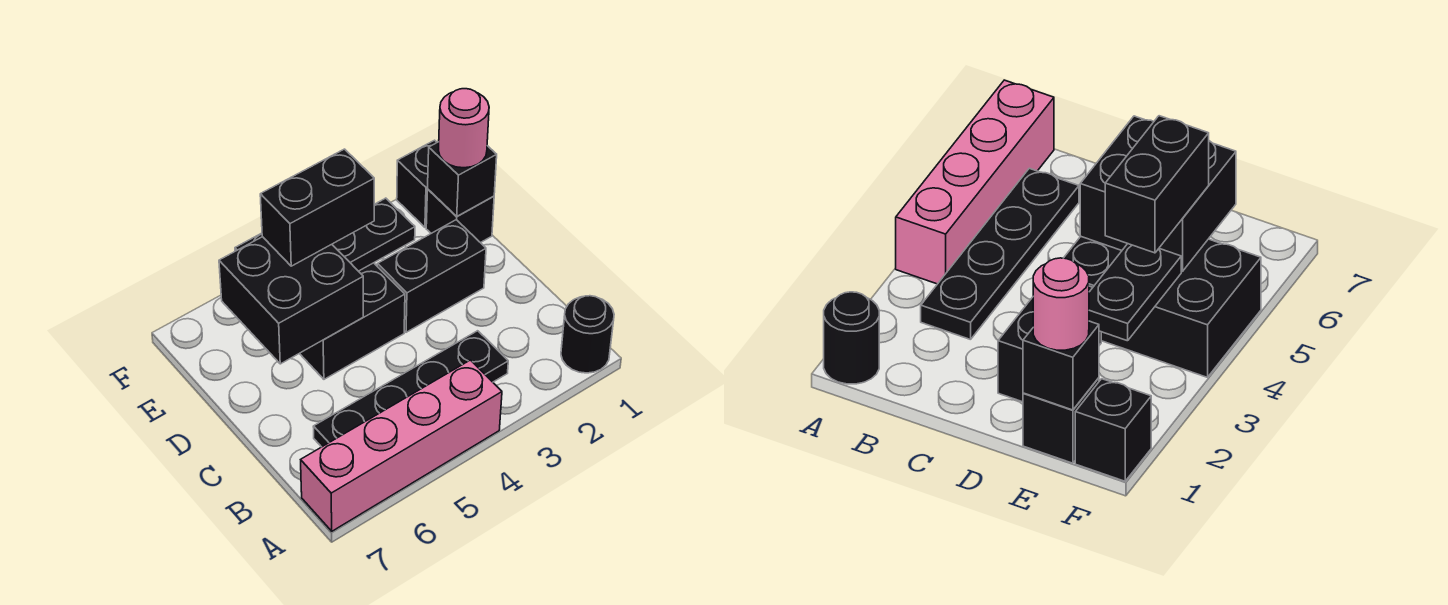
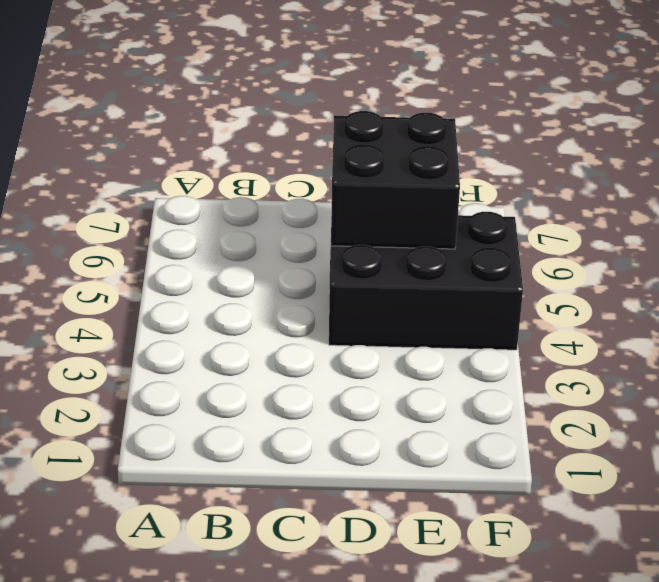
none -> black 1x1 round brick [561,296,614,373]
none -> pink 1x4 brick [301,360,502,531]
none -> black 1x4 plate [313,331,508,447]

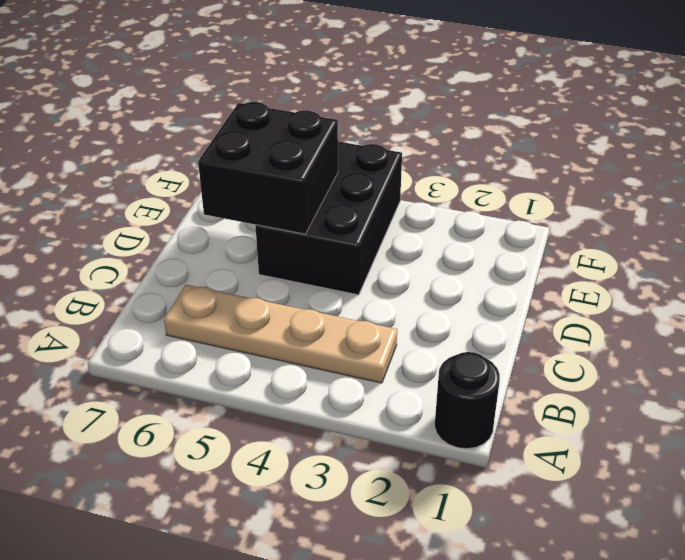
tan 1x4 plate [164,285,397,383] -> black 1x4 plate [313,331,508,447]
none -> pink 1x4 brick [301,360,502,531]
none -> black 1x2 brick [377,220,486,332]
none -> black 1x1 brick [426,189,494,243]

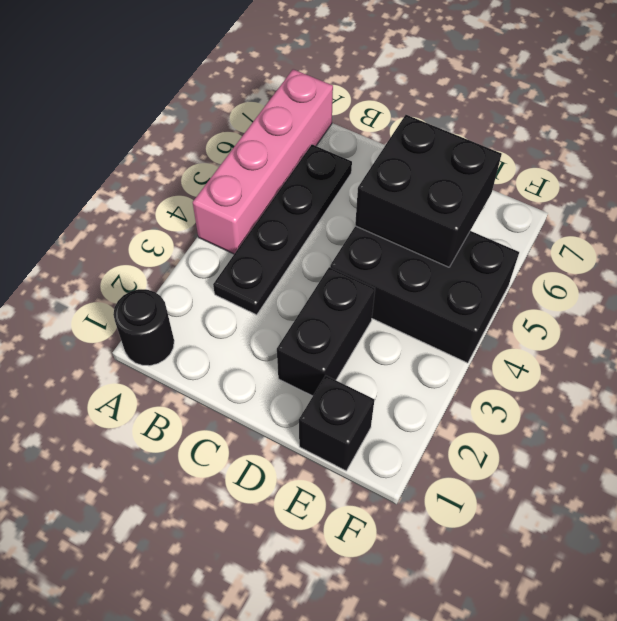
none -> black 1x1 brick [397,140,437,227]
none -> black 1x1 brick [428,142,497,216]
none -> black 1x2 plate [332,198,415,271]

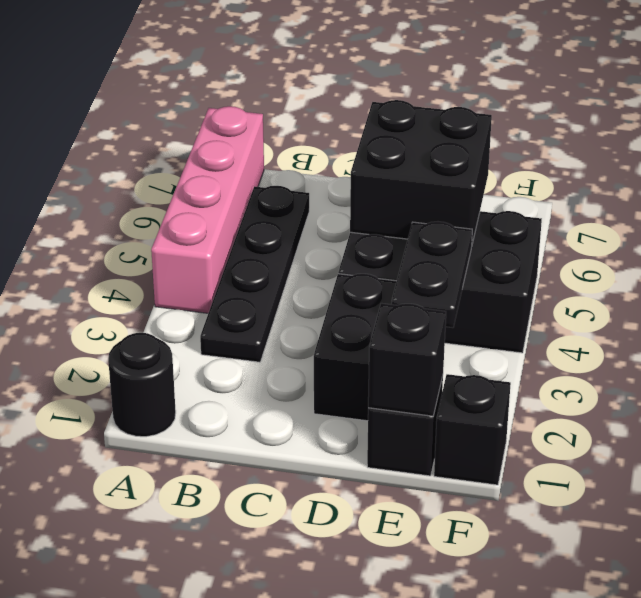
none -> pink 1x1 round brick [438,89,489,168]
none -> black 1x2 brick [260,149,374,266]

